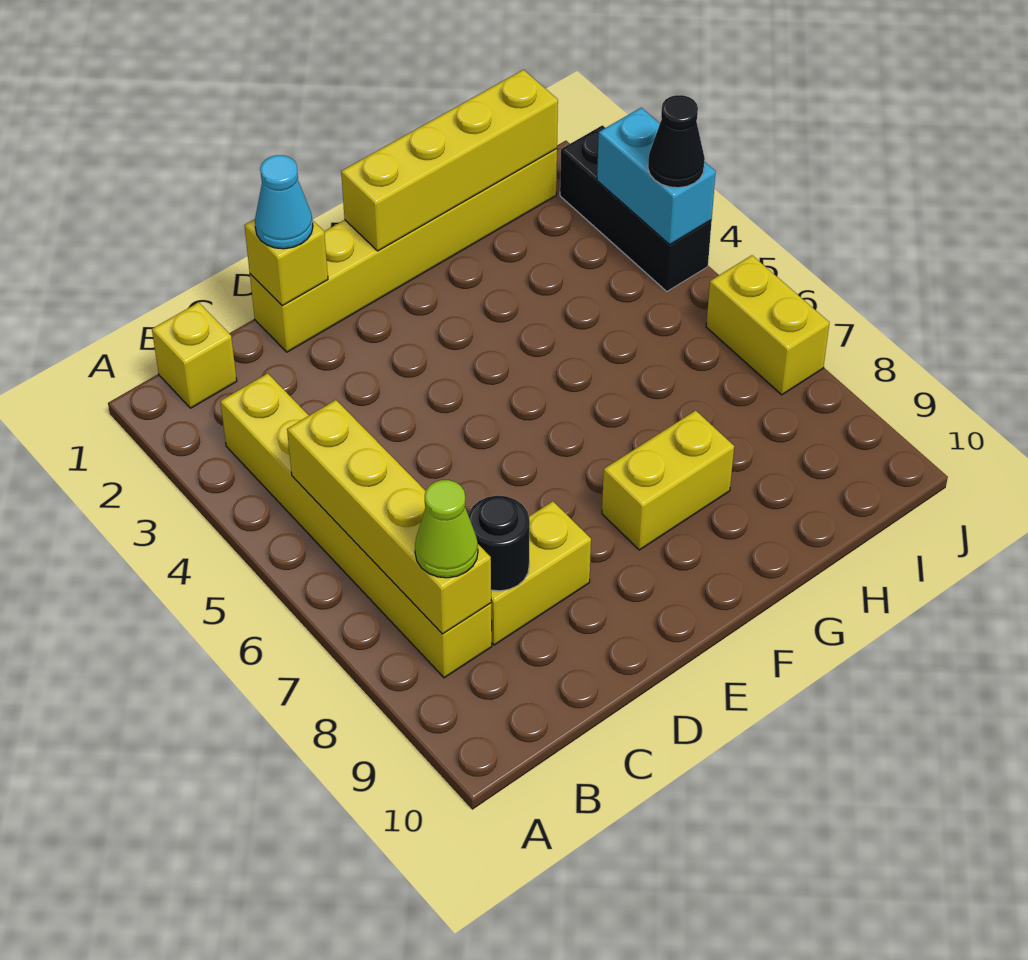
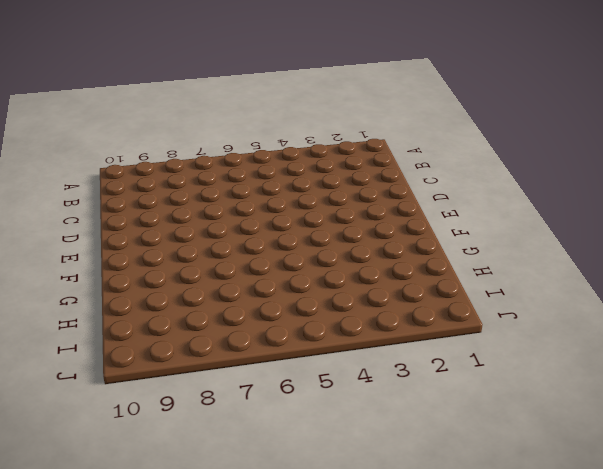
none -> yellow 1x1 brick [152,302,237,408]
none -> yellow 1x6 brick [220,373,492,678]
none -> yellow 1x2 brick [491,501,591,645]

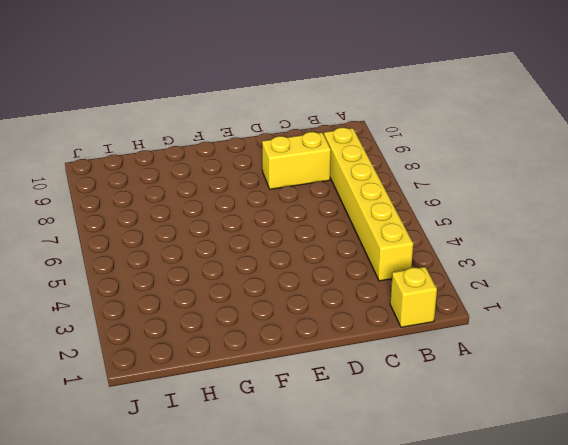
none -> yellow 1x6 brick [250,149,557,352]
none -> yellow 1x2 brick [602,410,734,550]
none -> black 1x3 brick [560,125,712,291]

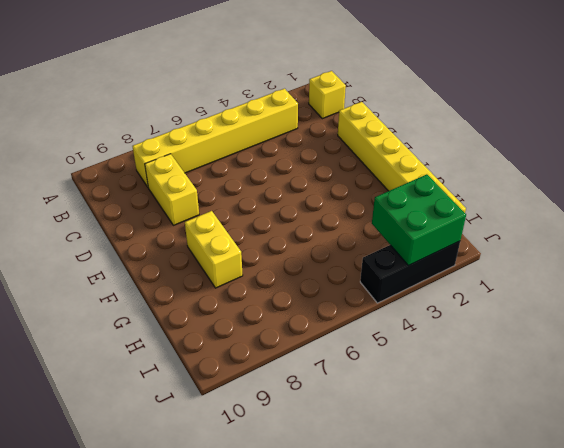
green 2x2 brick [372,174,466,266] -> cyan 1x2 brick [597,108,716,244]
none -> yellow 1x2 brick [706,255,829,395]
none -> yellow 1x4 brick [287,400,491,634]
none -> black 1x1 round brick [468,496,530,591]

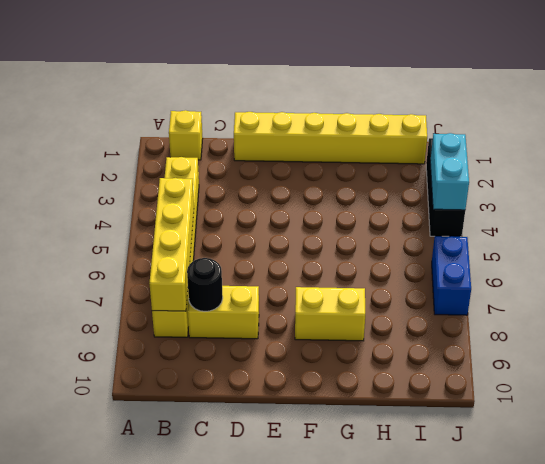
blue 1x2 brick [432,236,471,315] -> yellow 1x2 brick [706,255,829,395]
none -> yellow 1x1 brick [244,219,328,306]
none -> yellow 1x4 brick [341,70,558,251]
none -> lime 1x1 cone [415,480,478,578]

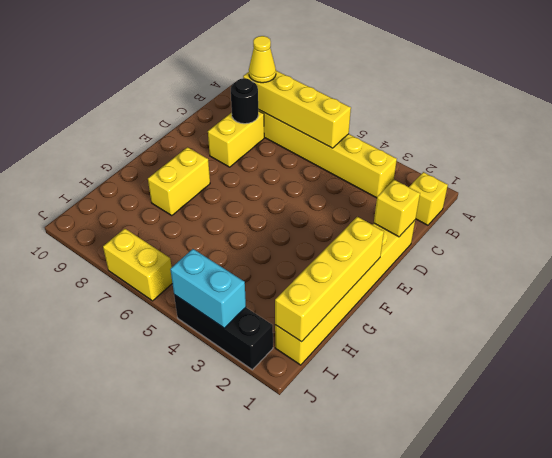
yellow 1x1 cone [249,36,276,83] -> lime 1x1 cone [415,480,478,578]
none -> cyan 1x1 cone [255,155,313,249]
none -> black 1x1 cone [648,95,705,188]

